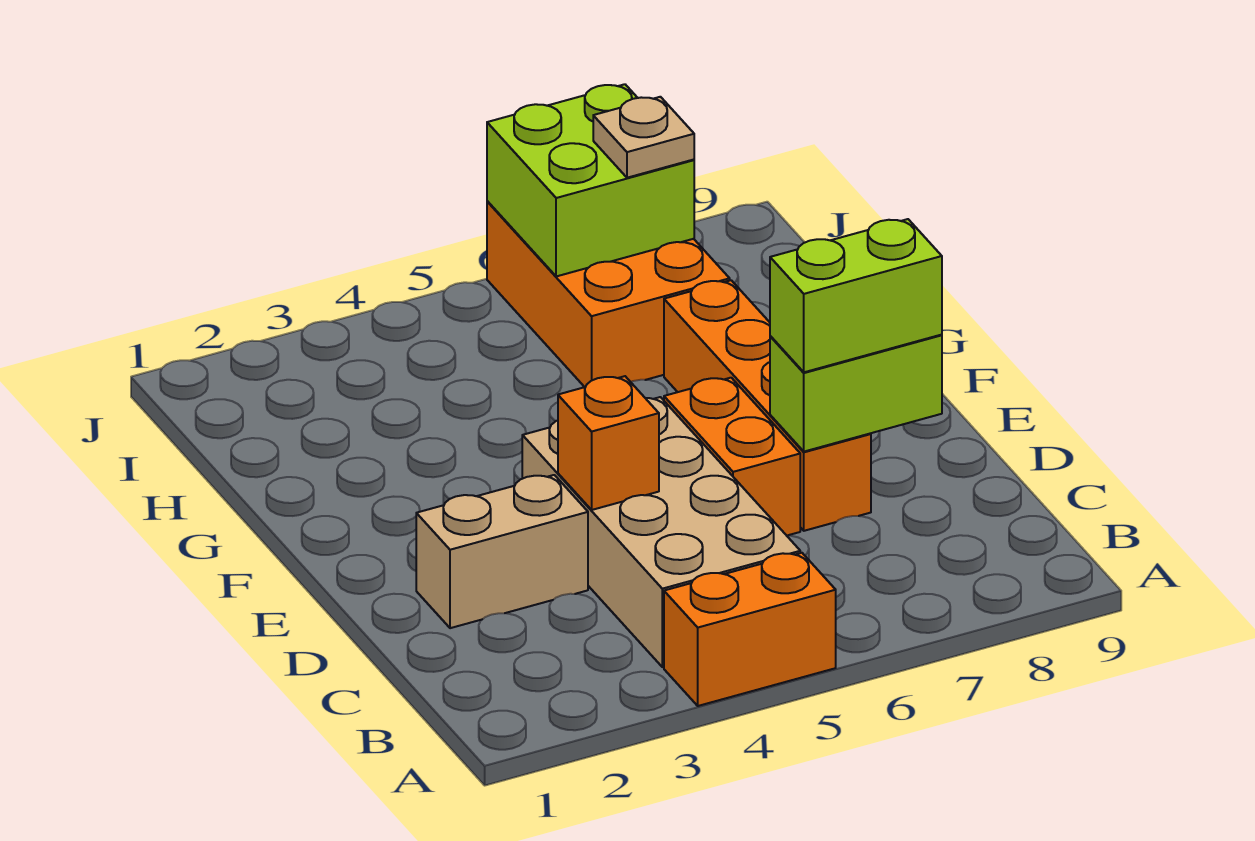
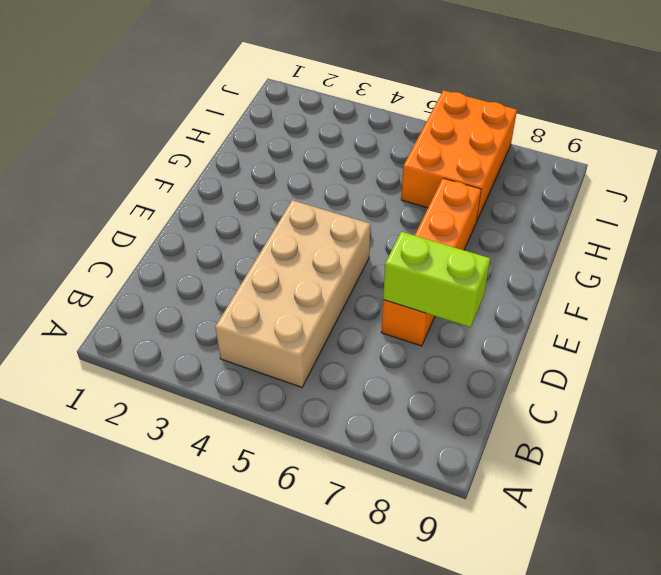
none -> orange 1x2 brick [664,553,836,706]
none -> tan 1x2 brick [416,475,588,628]

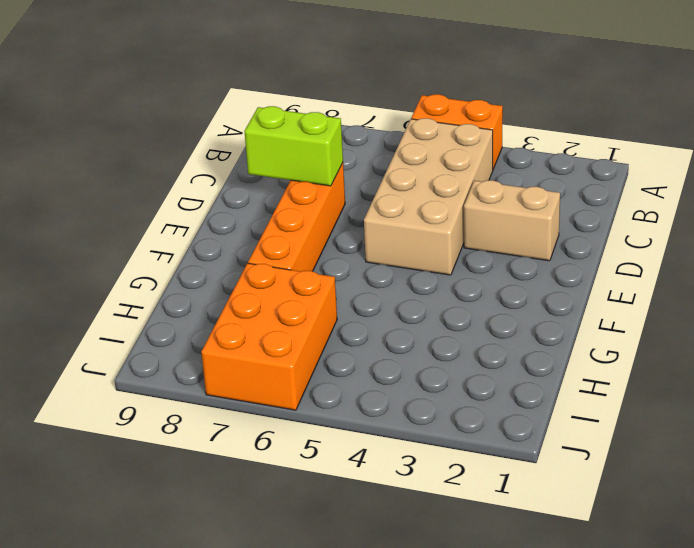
none -> orange 1x2 brick [664,378,800,536]
none -> orange 1x1 brick [558,376,659,510]

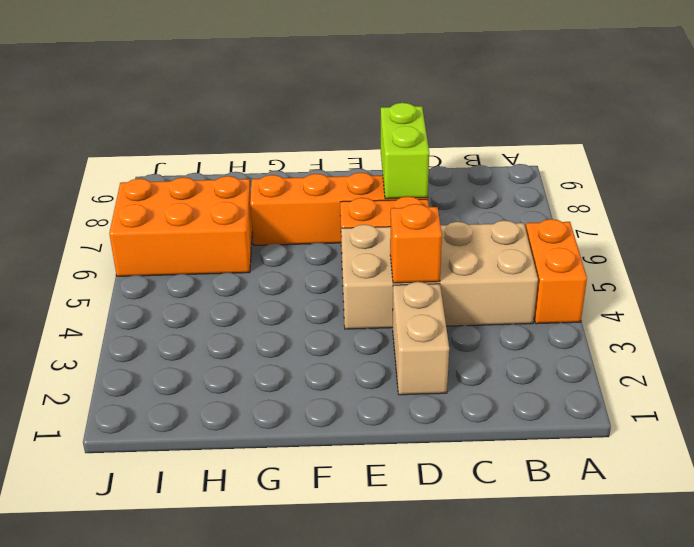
none -> lime 2x2 brick [487,84,694,276]
none -> lime 1x2 brick [770,219,942,372]

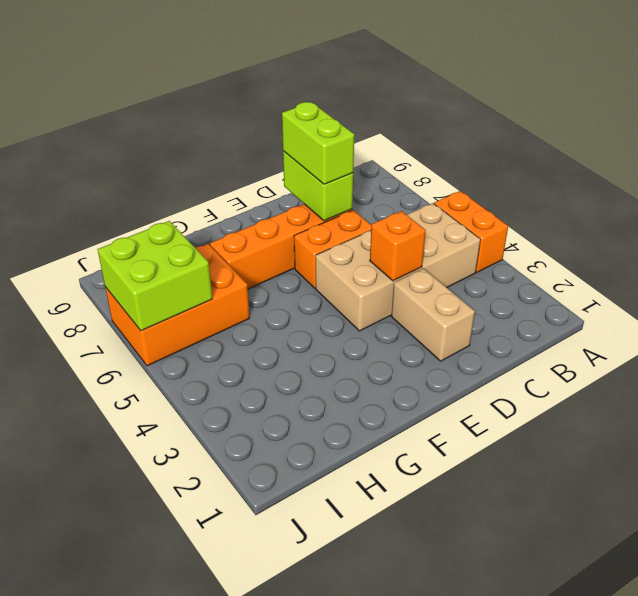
none -> tan 1x1 plate [593,97,694,178]

